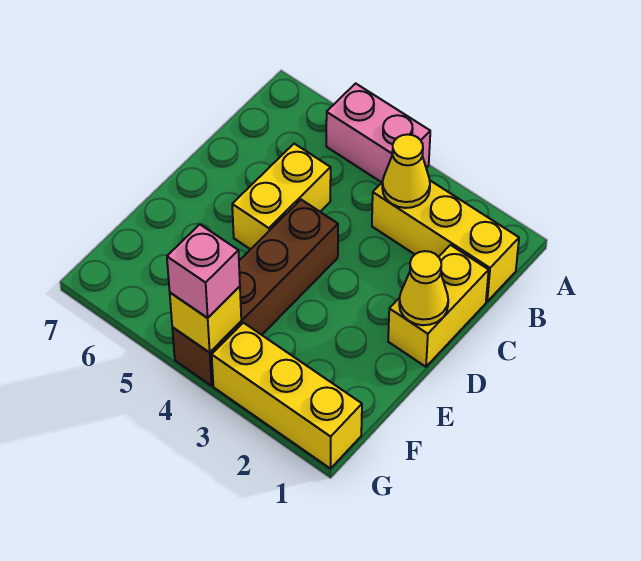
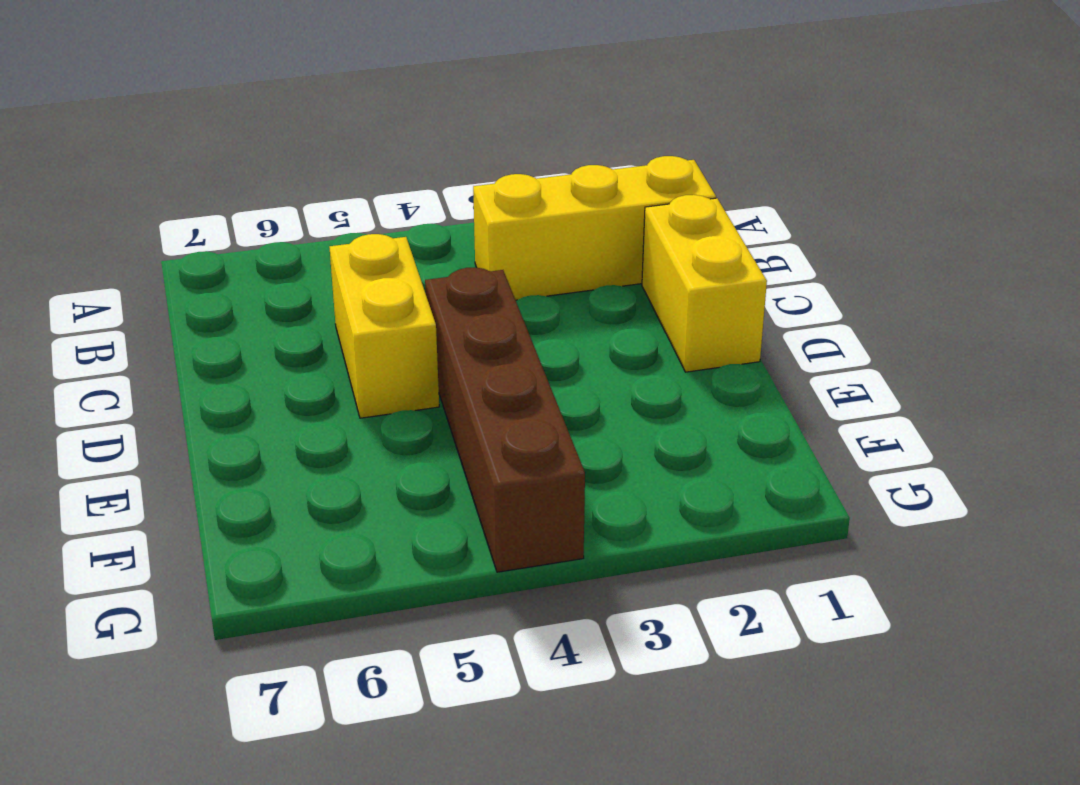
none -> pink 1x2 brick [326,83,430,182]
none -> yellow 1x3 brick [212,323,362,469]

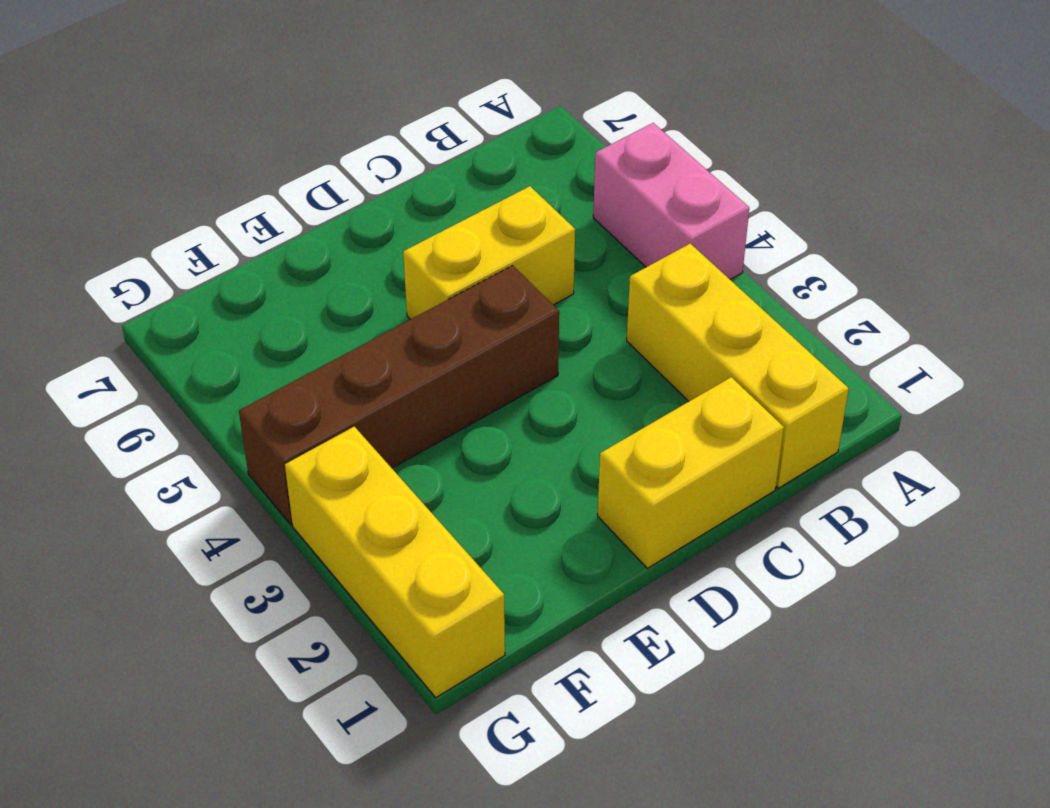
none -> yellow 1x1 cone [382,134,430,208]
none -> yellow 1x1 cone [399,251,448,325]

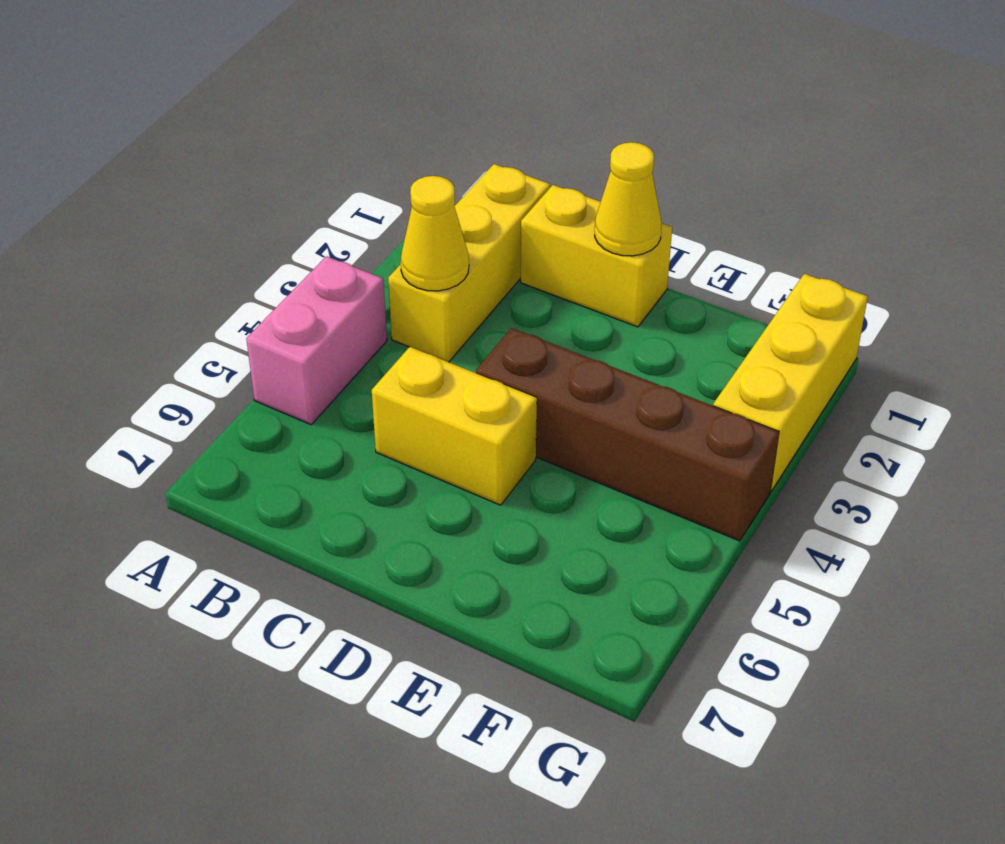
none -> yellow 1x1 brick [170,286,241,353]
none -> pink 1x1 brick [167,224,240,318]

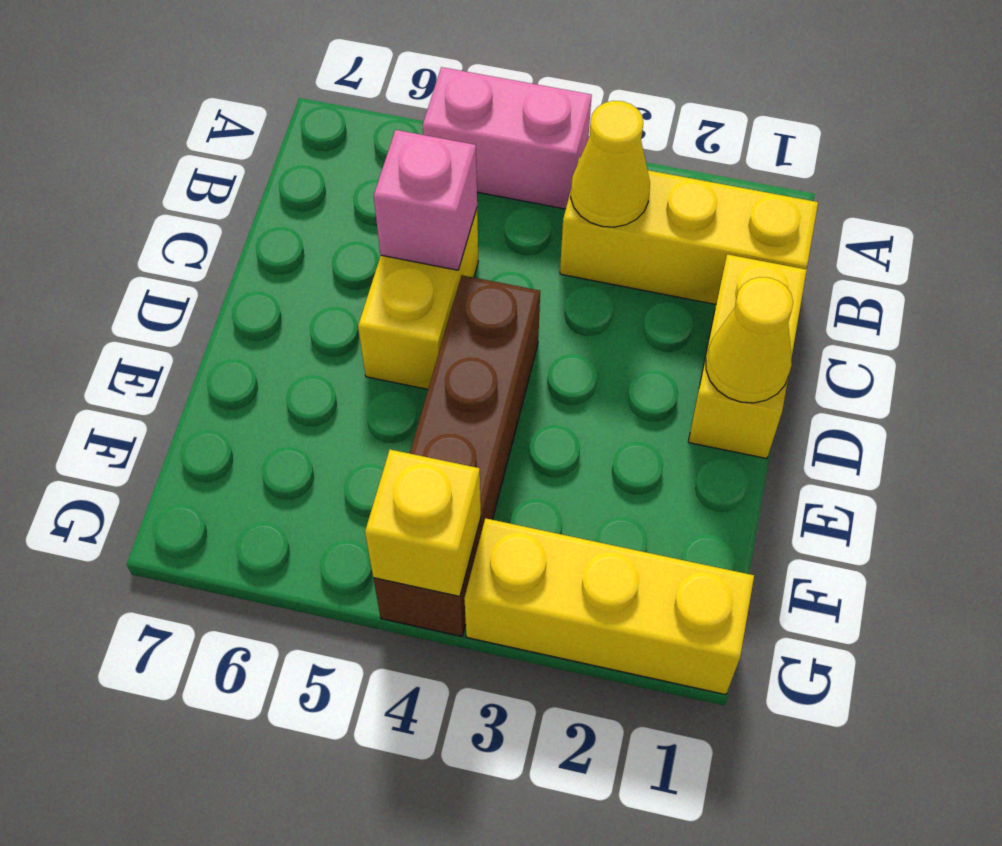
pink 1x1 brick [374,130,477,270] -> pink 1x1 brick moved to [167,224,240,318]

